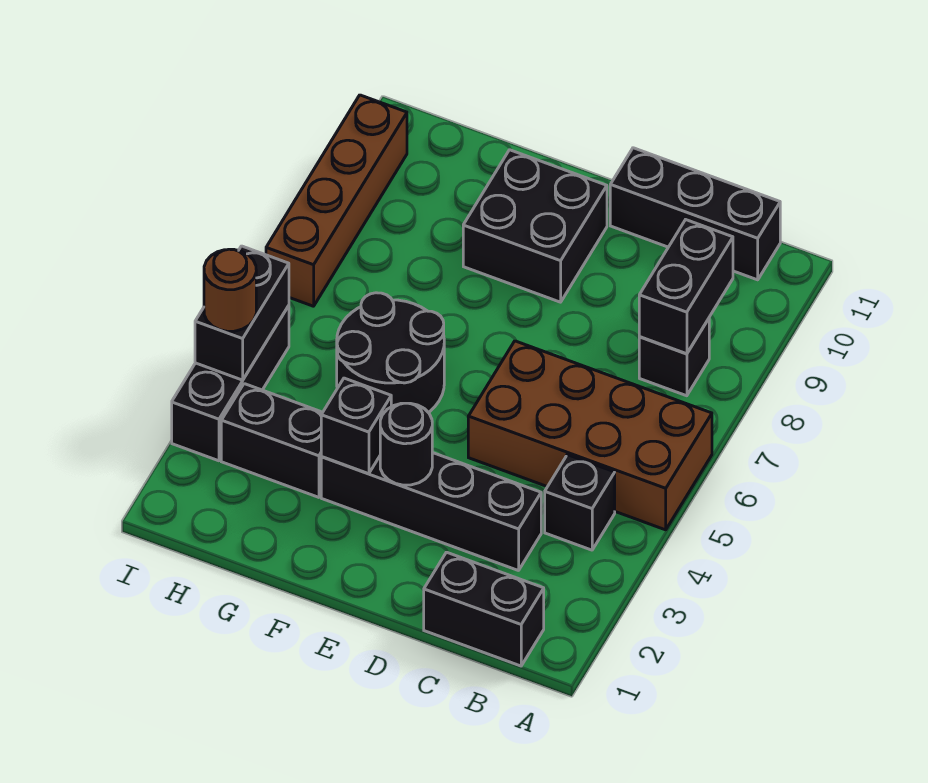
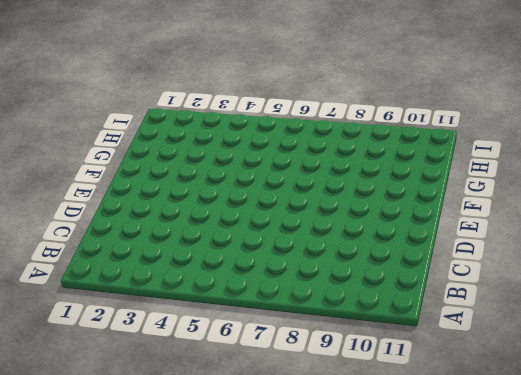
none -> brown 2x4 brick [468,341,712,530]
none -> black 1x2 brick [424,552,544,666]
none -> black 1x1 brick [545,455,615,550]

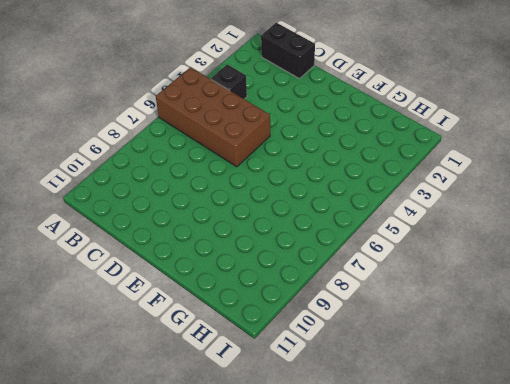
none -> black 1x1 brick [639,319,709,396]
none -> black 1x3 brick [610,148,780,280]
none -> black 1x4 brick [321,453,541,571]

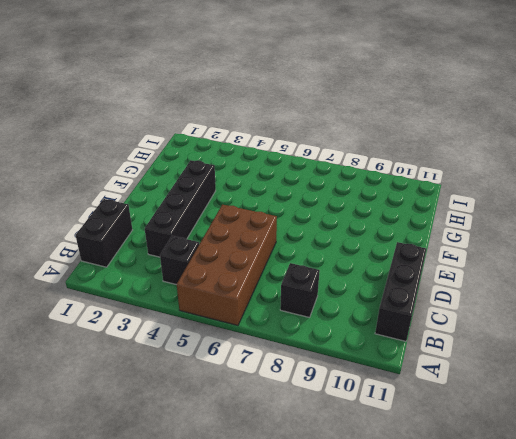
none -> black 2x2 brick [463,150,607,302]
none -> black 2x2 round brick [337,293,444,413]
none -> black 1x2 brick [221,384,323,497]

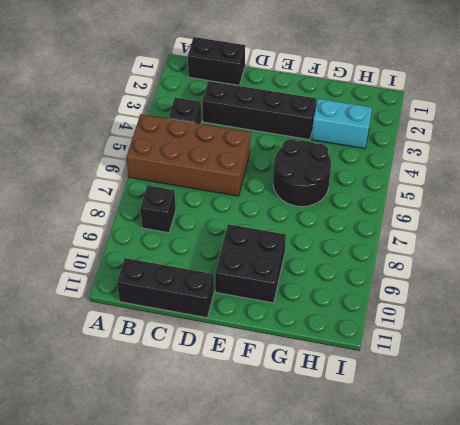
cyan 1x2 brick [312,99,372,149] -> black 1x2 brick [221,384,323,497]
none -> black 1x3 brick [172,306,289,461]
none -> brown 1x4 brick [266,95,407,306]
none -> black 1x2 brick [639,220,733,354]

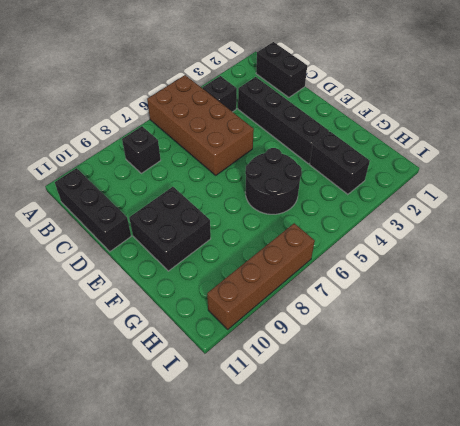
none -> black 1x3 brick [172,306,289,461]
none -> black 1x2 brick [639,220,733,354]
none -> black 1x1 round brick [380,403,432,485]

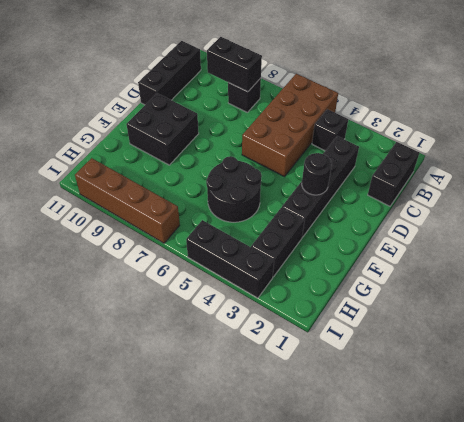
none -> black 1x1 brick [321,378,391,474]
none -> black 1x2 brick [195,246,289,380]
none -> brown 1x1 round brick [204,249,256,331]

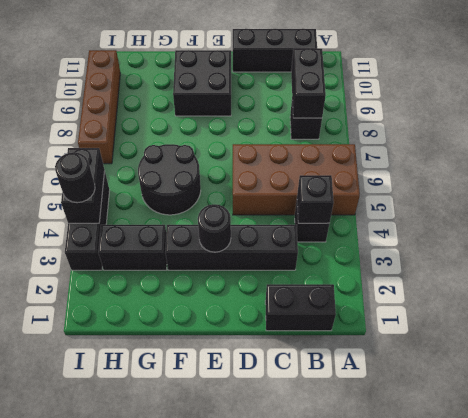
black 1x1 brick [297,175,334,223] -> black 1x1 brick moved to [321,378,391,474]
black 1x1 round brick [55,152,95,203] -> brown 1x1 round brick [204,249,256,331]

